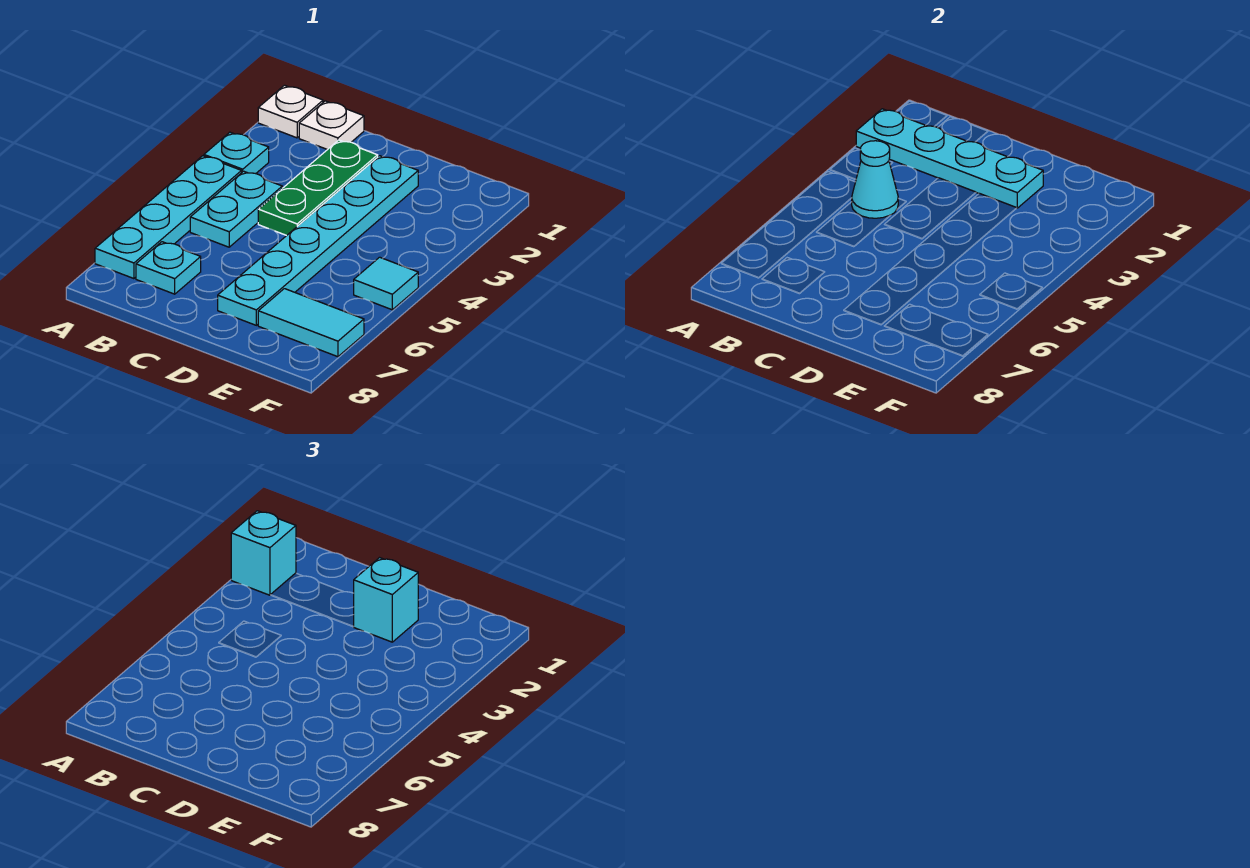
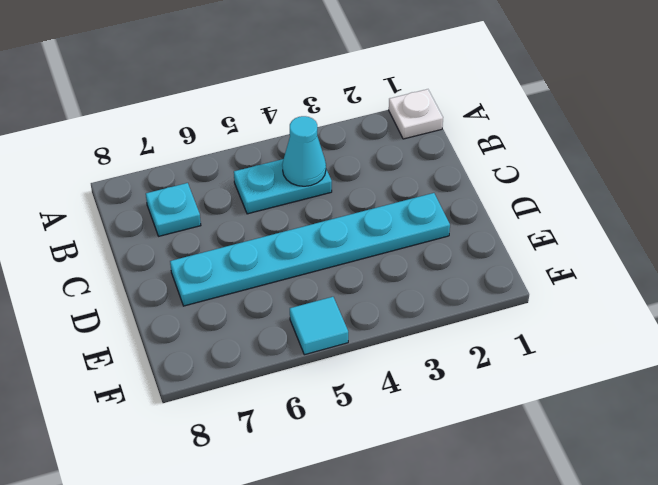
none -> cyan 1x1 plate [204,132,269,174]
none -> cyan 1x4 plate [95,156,242,279]
none -> white 1x1 plate [299,101,364,150]

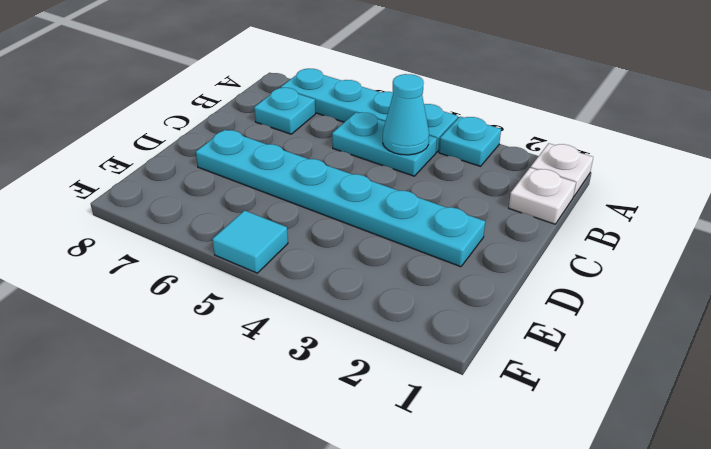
none -> green 1x3 plate [258,140,378,236]
none -> cyan 1x2 tile [258,289,364,357]
none -> cyan 1x4 plate [856,109,1043,208]

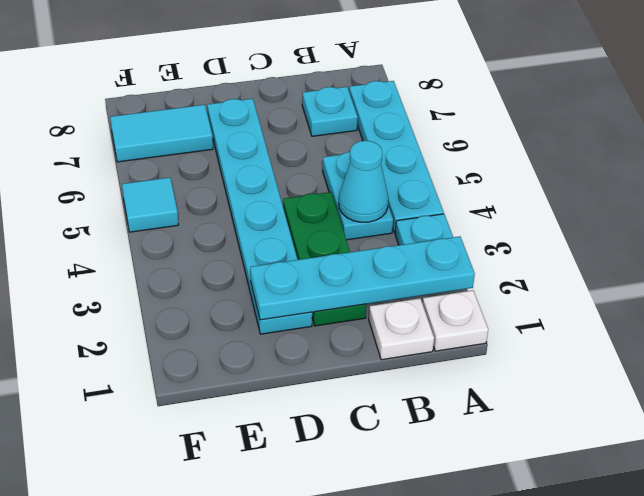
none -> cyan 1x1 brick [231,511,296,595]
none -> cyan 1x1 brick [354,558,418,642]

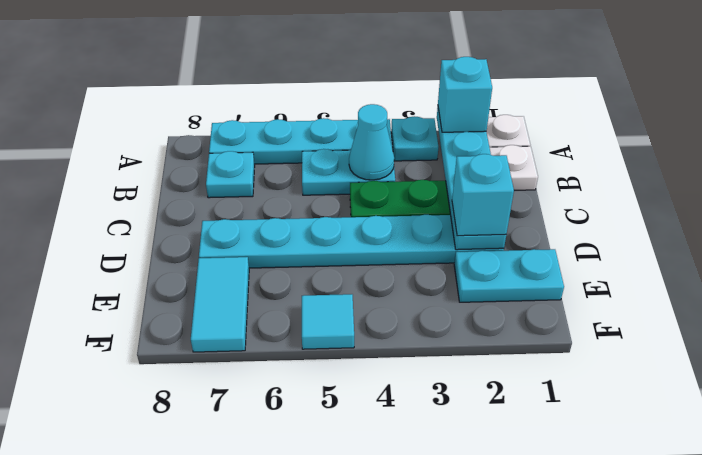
cyan 1x2 plate [454,249,564,302] -> none

